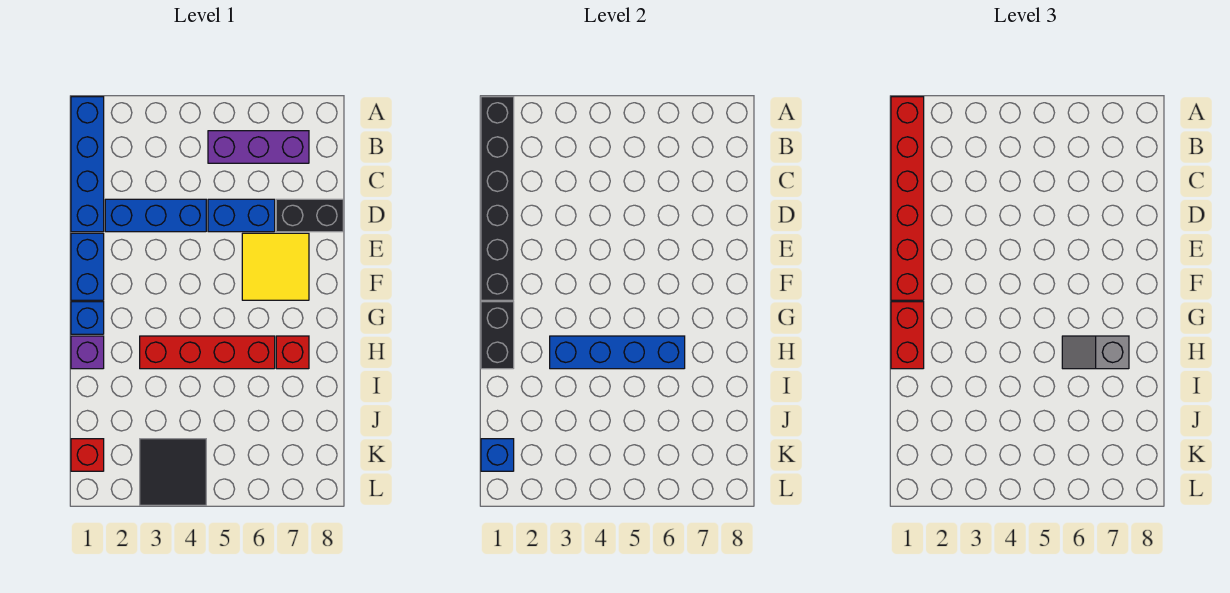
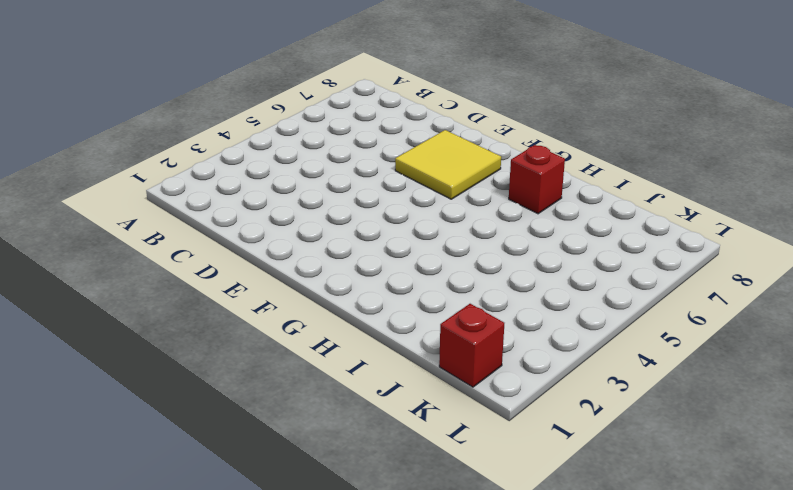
none -> blue 1x4 brick [71,97,104,232]
none -> purple 1x3 brick [208,131,309,163]
none -> blue 1x3 brick [105,199,206,232]

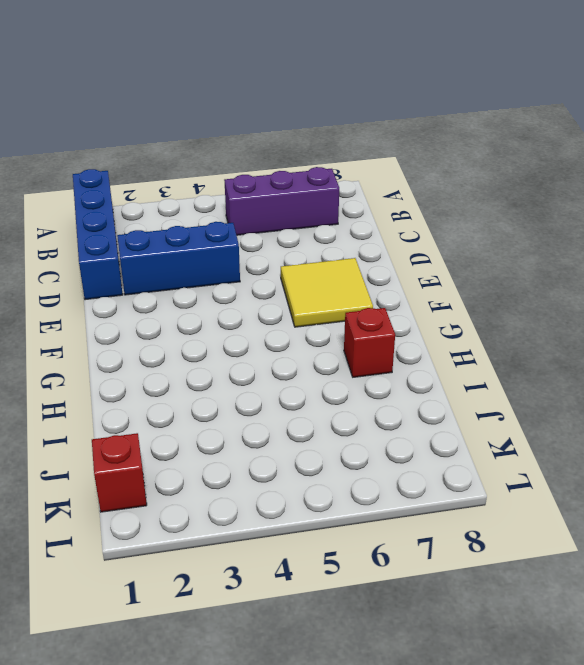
none -> blue 1x2 brick [208,199,275,232]
none -> black 1x2 brick [276,199,343,232]
none -> blue 1x2 brick [71,233,104,300]

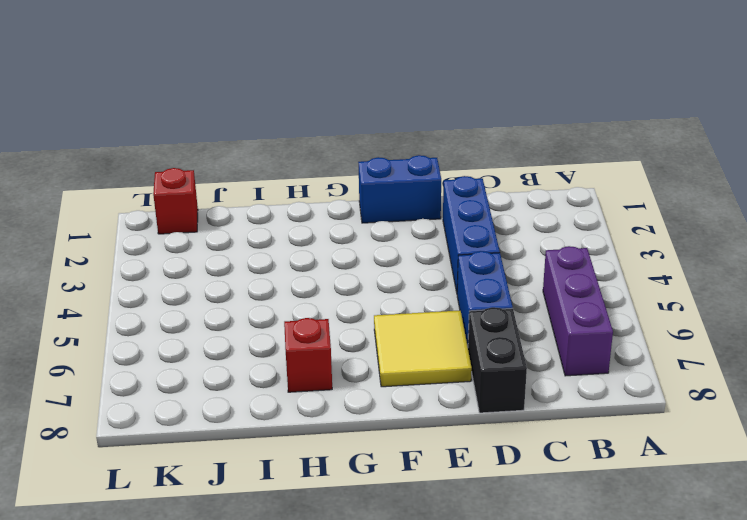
none -> blue 1x4 brick [71,97,104,232]
none -> blue 1x1 brick [71,302,104,334]
none -> purple 1x1 brick [71,336,104,369]

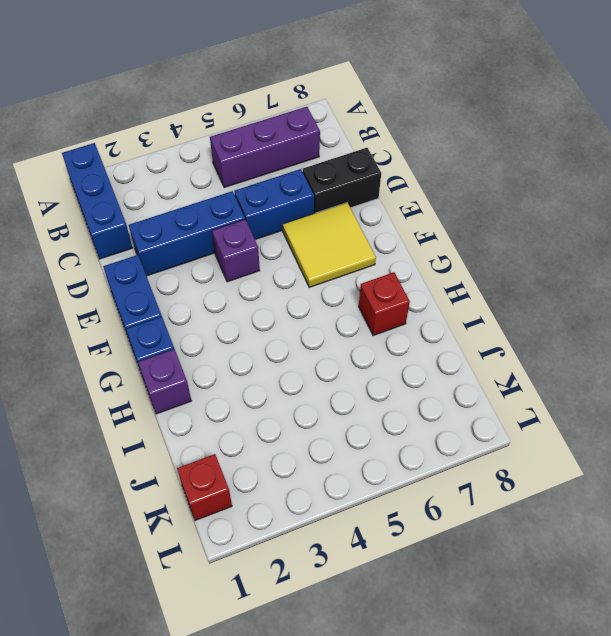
blue 1x3 brick [62,143,132,259] -> blue 1x4 brick [71,97,104,232]
purple 1x1 brick [212,220,260,282] -> none
none -> red 1x4 brick [140,336,275,369]
none -> black 2x2 tile [140,439,206,505]
none -> black 1x6 brick [481,97,514,300]

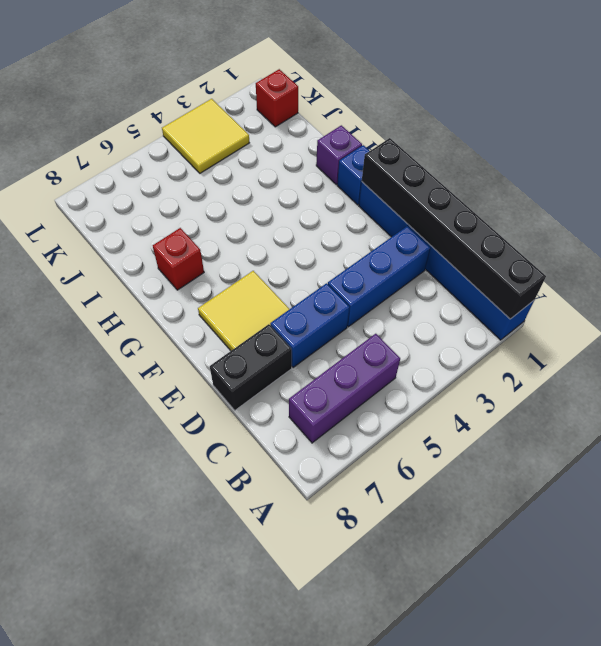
yellow 2x2 tile [162,99,249,173] -> black 2x2 tile [140,439,206,505]
none -> red 1x4 brick [140,336,275,369]
none -> black 1x2 brick [481,302,514,369]
none -> blue 1x4 brick [550,336,685,369]

